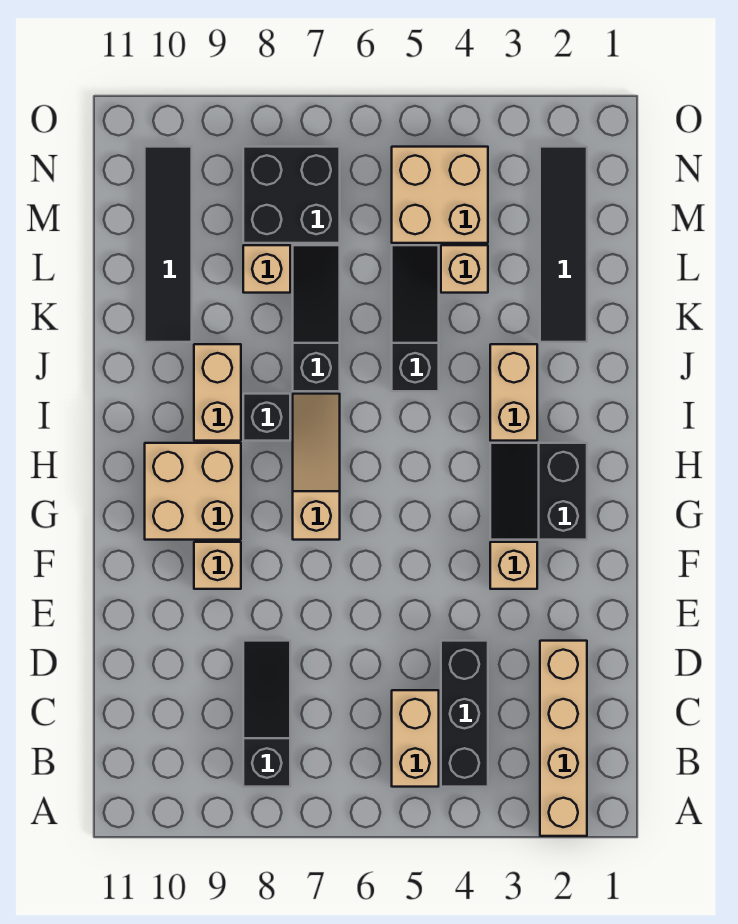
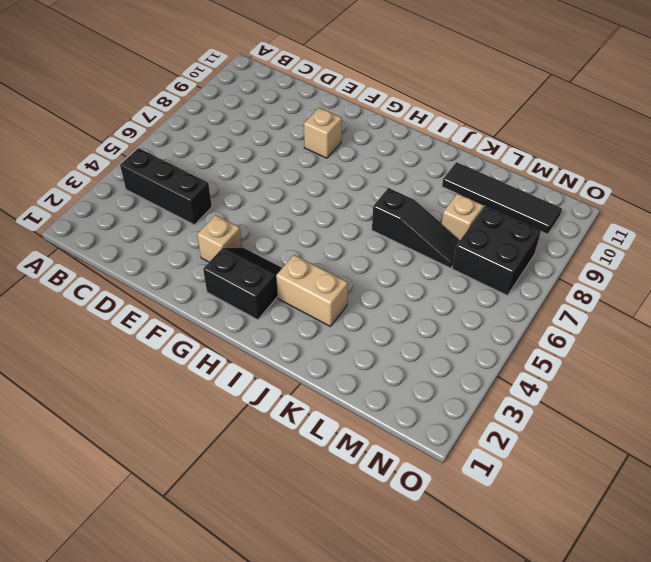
none -> tan 1x4 brick [540,641,587,836]
none -> tan 1x2 brick [392,690,439,787]
none -> black 1x3 slope [243,641,290,787]

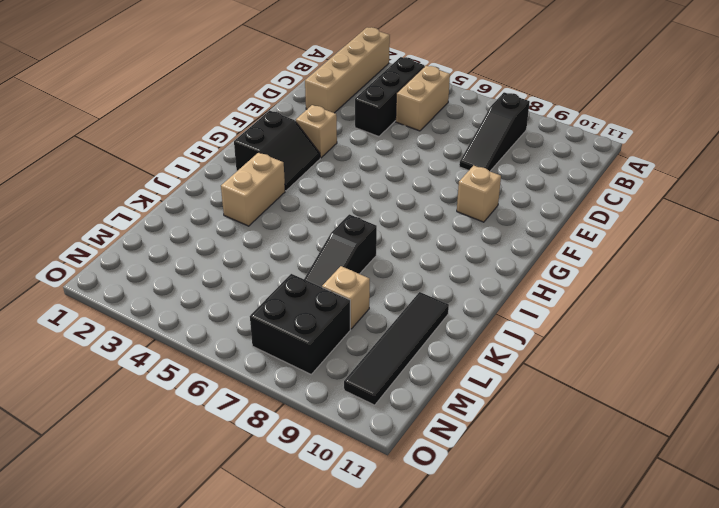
none -> tan 1x3 slope [293,394,340,540]
none -> tan 2x2 brick [145,443,241,540]
none -> black 1x1 brick [243,394,290,441]

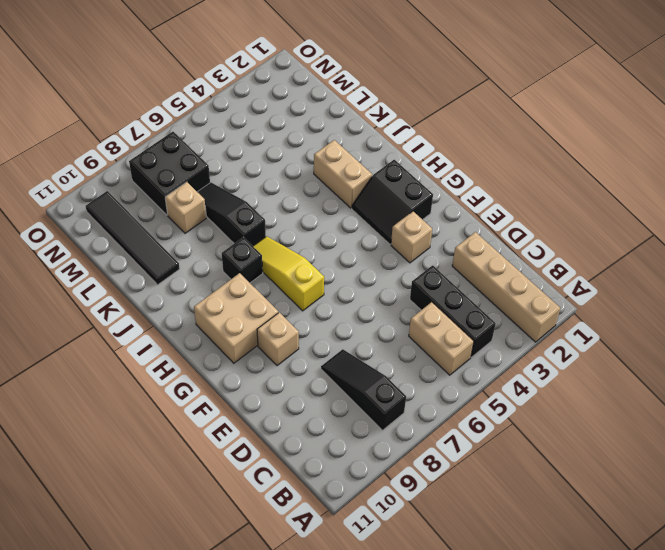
yellow 1x3 slope [253,236,324,311] -> tan 1x3 slope [293,394,340,540]
none -> tan 1x2 brick [194,344,241,441]
none -> black 1x3 slope [392,245,439,391]
none -> black 1x4 tile [540,147,587,342]

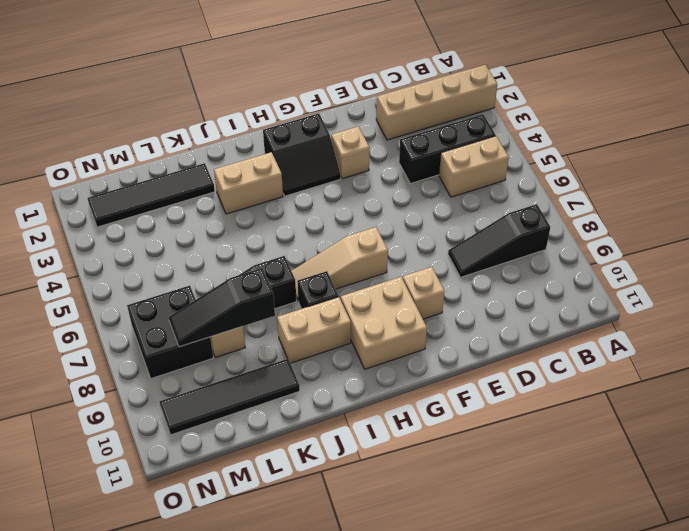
black 1x3 slope [169,268,275,347] -> black 1x3 slope moved to [392,245,439,391]
none -> tan 1x1 brick [441,245,488,293]
none -> tan 2x2 brick [392,147,488,243]

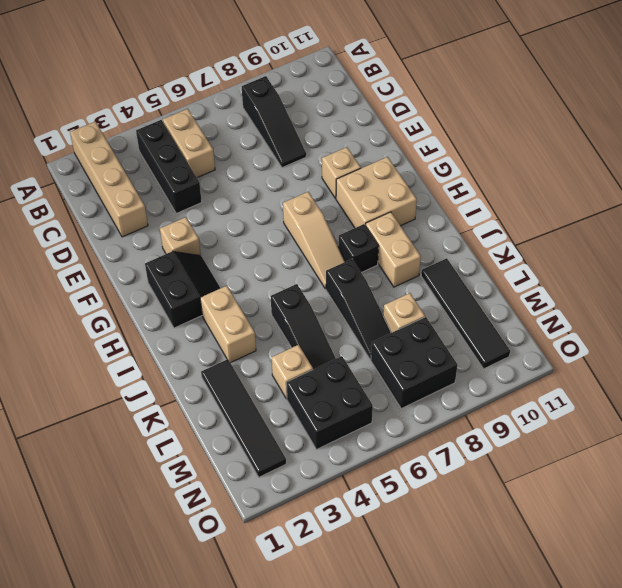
black 2x2 brick [286,356,373,450] -> tan 2x2 brick [392,147,488,243]

